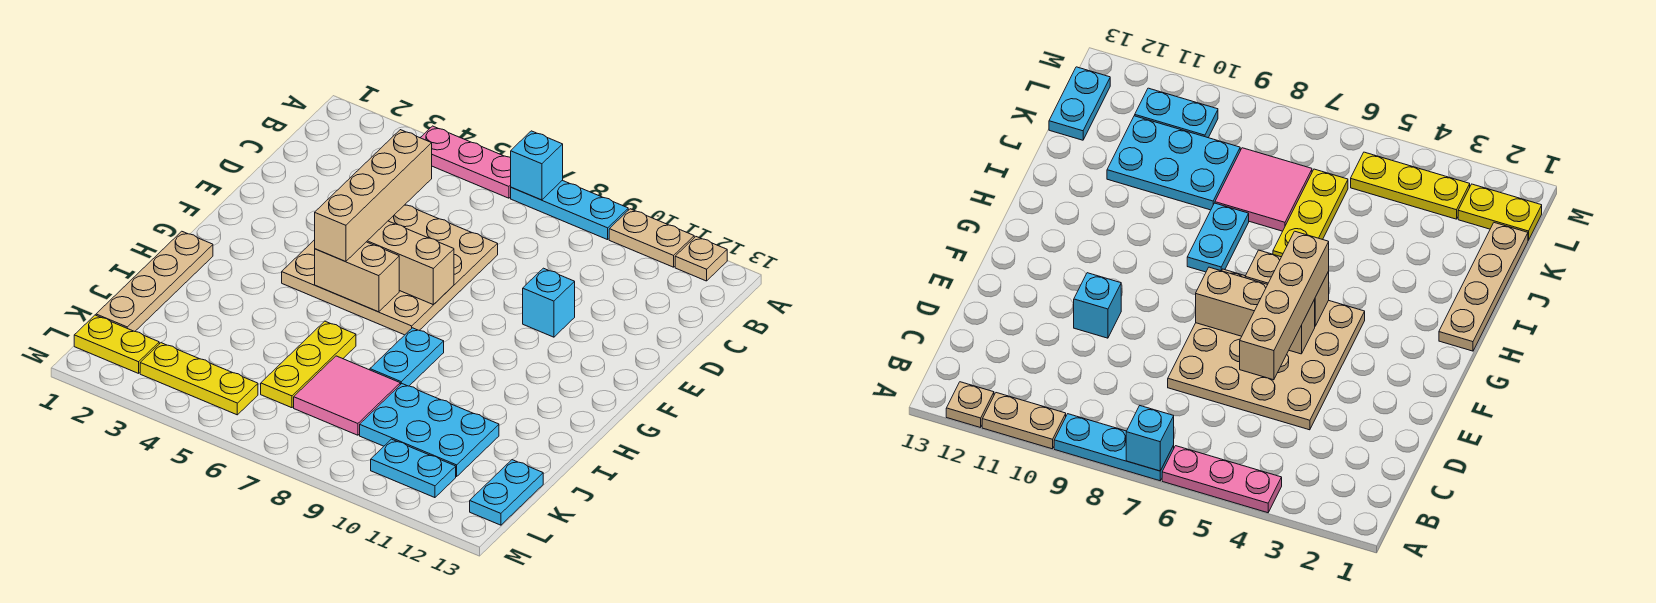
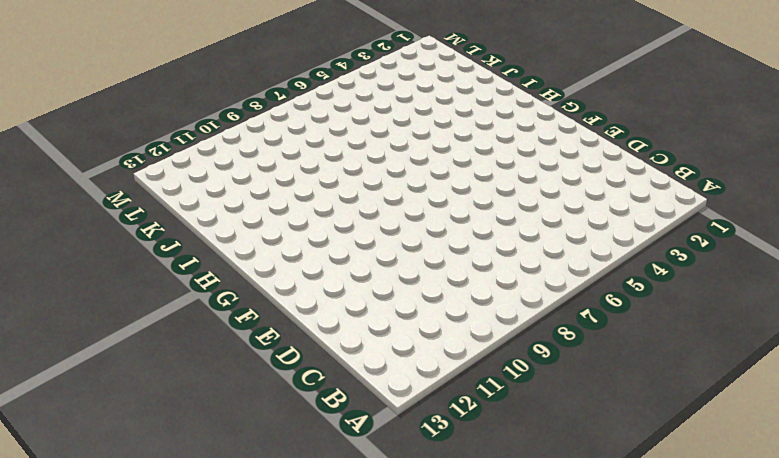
none -> pink 1x3 plate [420,126,511,198]
none -> cyan 1x3 plate [511,180,628,240]
none -> tan 1x2 plate [609,209,694,267]

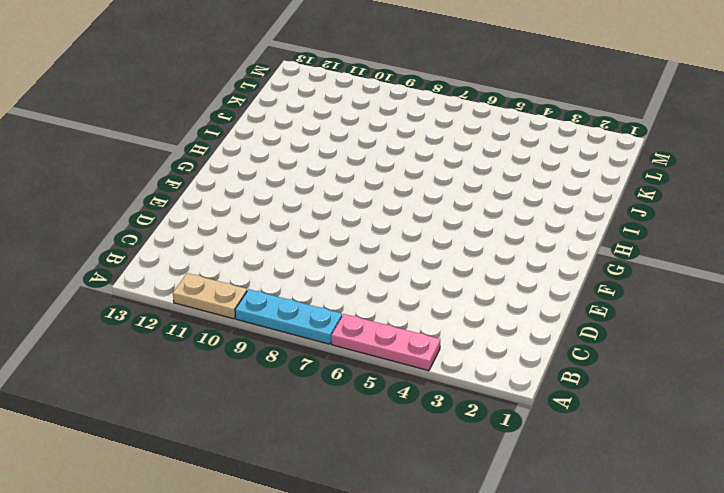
none -> tan 1x1 plate [675,237,727,281]
none -> tan 4x4 plate [282,205,498,335]
none -> cyan 1x1 brick [523,268,575,337]

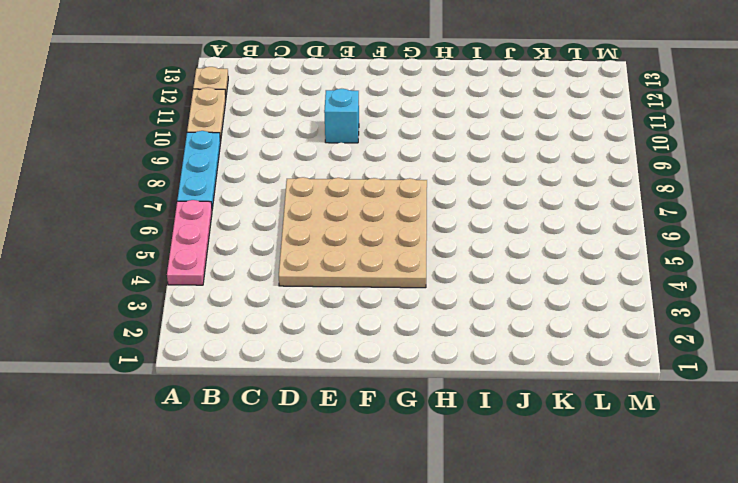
none -> tan 1x4 plate [96,231,213,331]
none -> cyan 1x2 plate [370,328,444,386]
none -> yellow 1x3 plate [261,321,356,408]

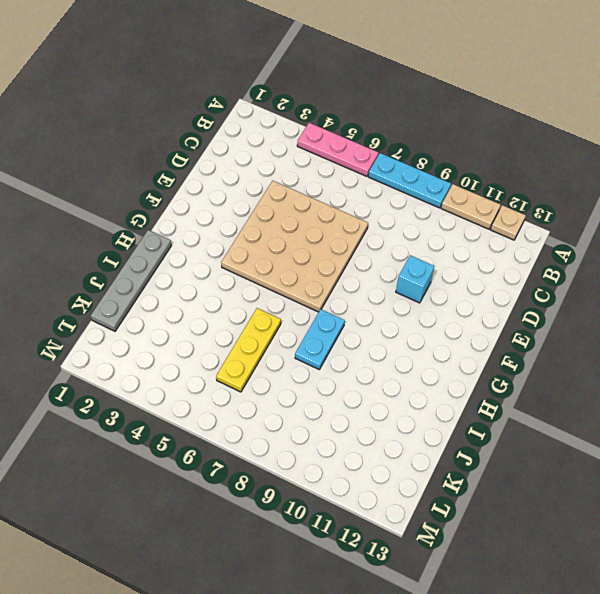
grey 1x4 plate [91,230,172,331] -> tan 1x4 plate [96,231,213,331]
none -> pink 2x2 tile [294,356,400,435]
none -> cyan 2x3 plate [360,384,499,477]
none -> cyan 1x2 plate [470,460,543,525]

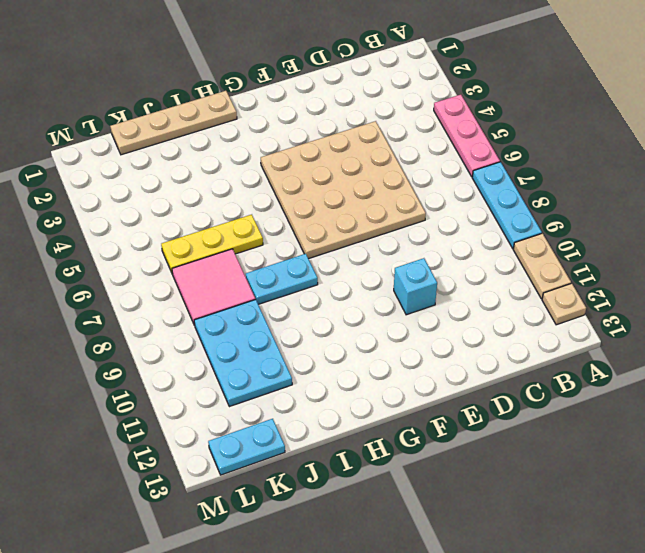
none -> yellow 1x2 plate [74,315,159,373]
none -> yellow 1x3 plate [140,343,258,415]
none -> cyan 1x2 plate [371,439,456,498]

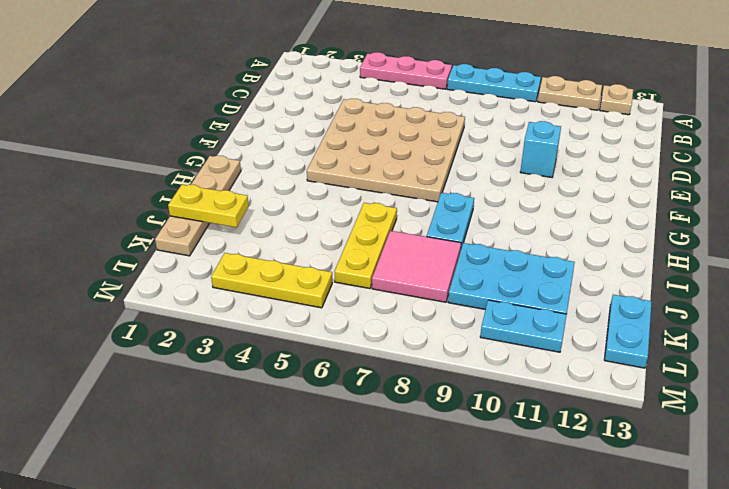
yellow 1x2 plate [168,185,249,227] -> yellow 1x2 plate moved to [74,315,159,373]
none -> cyan 1x1 brick [511,131,563,200]
none -> tan 1x3 brick [367,221,454,305]
none -> tan 1x2 brick [315,242,399,312]

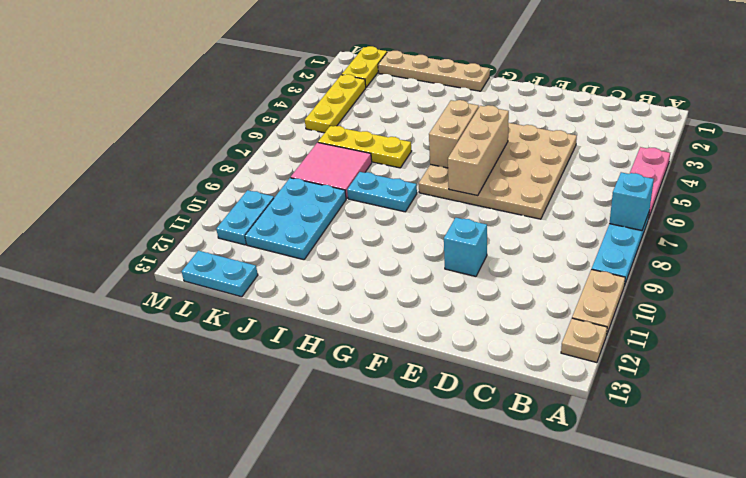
none -> tan 1x4 brick [315,130,432,262]

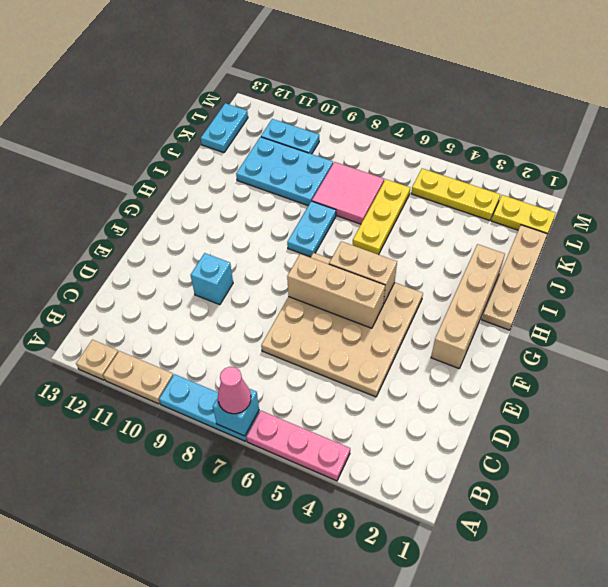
pink 1x1 cone [218,367,251,414] -> none
tan 1x4 brick [431,244,505,368] -> tan 1x4 brick moved to [315,130,432,262]

